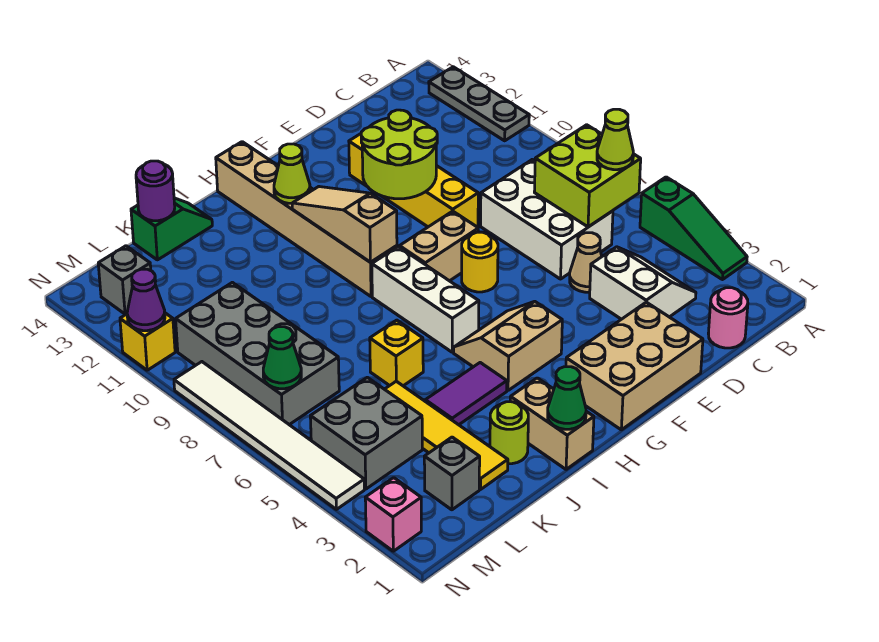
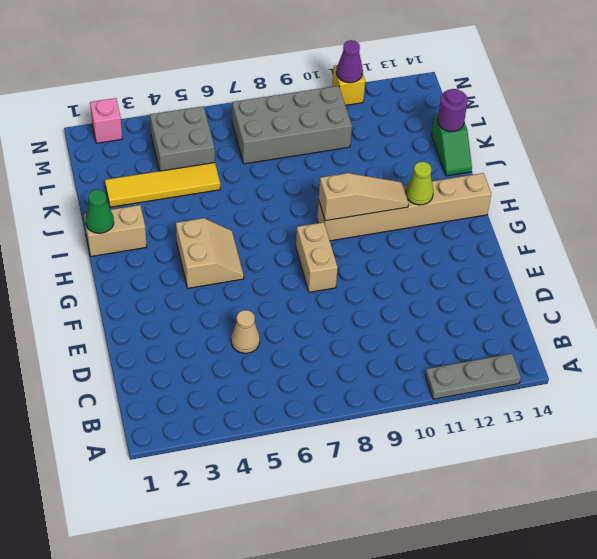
none -> green 1x3 slope [640,177,747,280]
none -> pink 1x1 round brick [708,288,748,348]
none -> white 2x2 slope [590,247,696,319]
none -> white 2x3 brick [481,159,613,279]

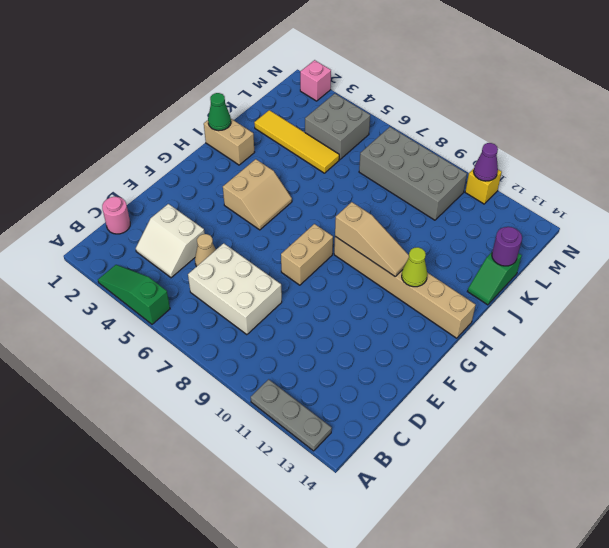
none -> tan 2x3 brick [566,302,703,430]
none -> yellow 1x4 brick [349,134,478,227]
none -> yellow 1x1 round brick [462,232,498,292]
none -> white 1x3 brick [372,247,479,352]

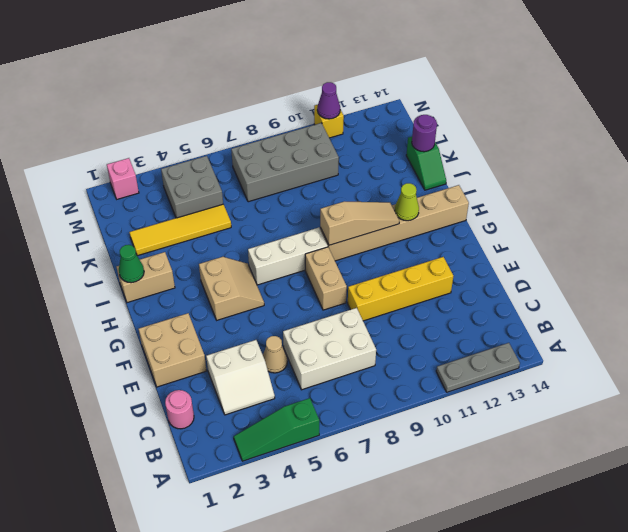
tan 2x2 brick [139,313,207,387] -> tan 2x3 brick [566,302,703,430]
none -> yellow 1x1 round brick [462,232,498,292]
none -> purple 1x2 tile [425,363,507,425]
none -> lime 1x1 round brick [490,402,528,464]
none -> yellow 1x1 brick [370,320,423,386]

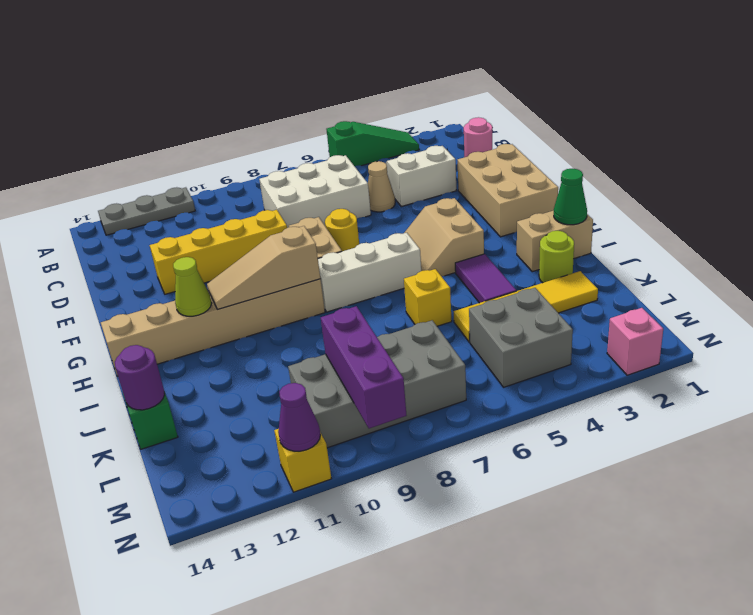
purple 1x3 brick [321,306,407,428] -> none
none -> grey 1x1 brick [424,437,480,510]
none -> grey 1x1 brick [98,246,151,314]
none -> white 1x6 tile [174,362,364,509]
none -> lime 2x2 brick [534,125,641,227]

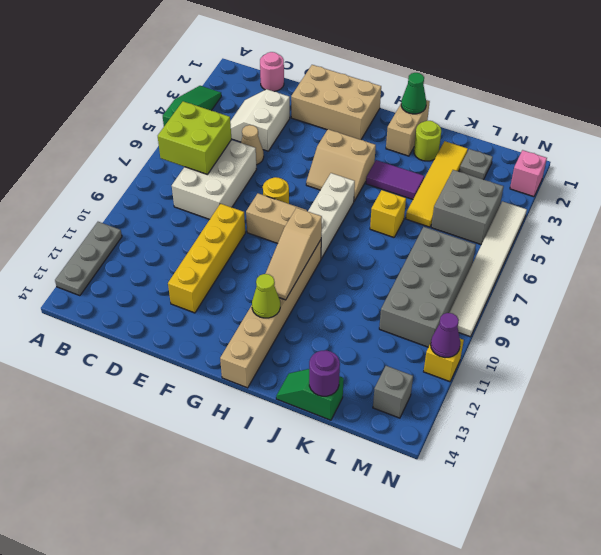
grey 1x1 plate [460,149,493,179] -> grey 1x1 brick [424,437,480,510]
none -> lime 2x2 round brick [361,110,437,199]
none -> green 1x1 cone [263,327,301,389]
none -> lime 1x1 cone [597,109,633,170]

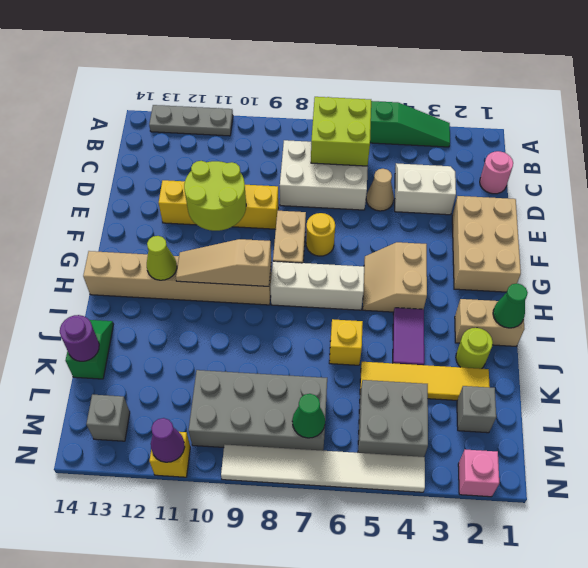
none -> lime 1x1 cone [597,109,633,170]

